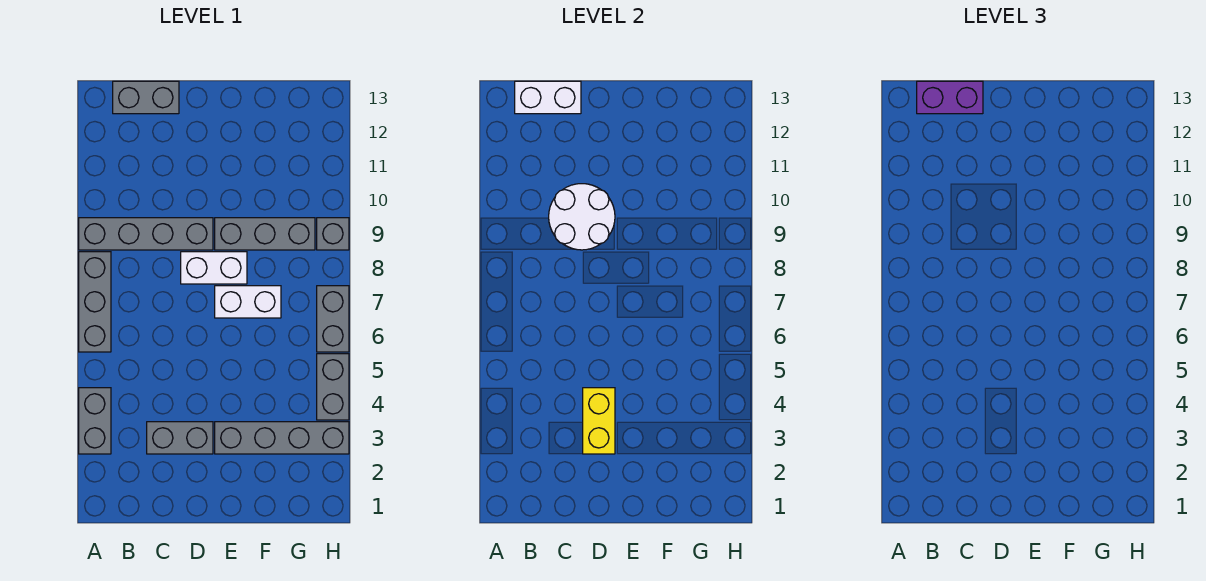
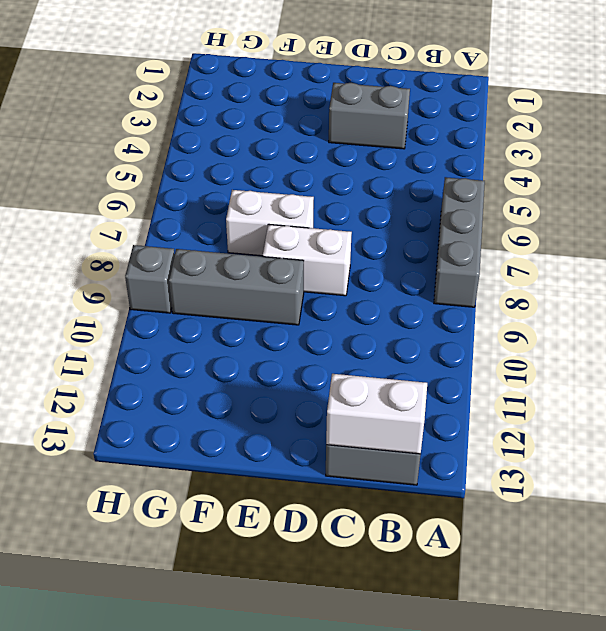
none -> grey 1x2 brick [79,388,111,454]
none -> grey 1x4 brick [79,218,213,250]
none -> grey 1x4 brick [215,422,349,454]

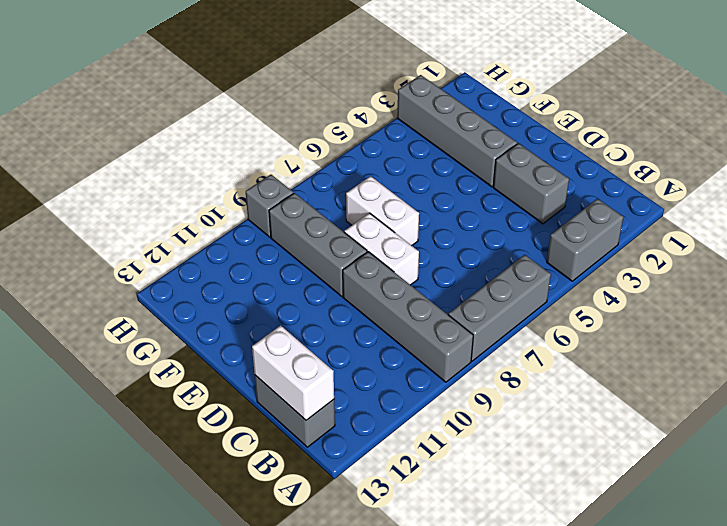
none -> grey 1x2 brick [317,354,349,420]
none -> grey 1x2 brick [317,286,349,352]
none -> white 2x2 round brick [549,184,615,250]

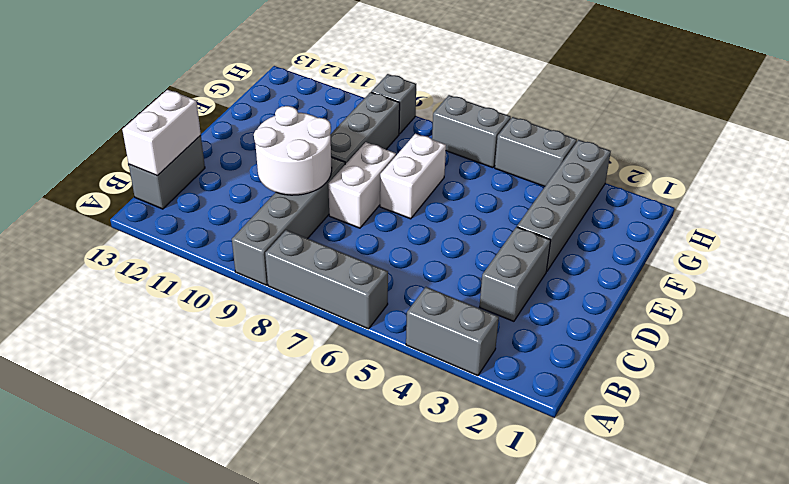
none -> yellow 1x2 brick [583,388,615,454]
none -> purple 1x2 brick [917,81,983,114]

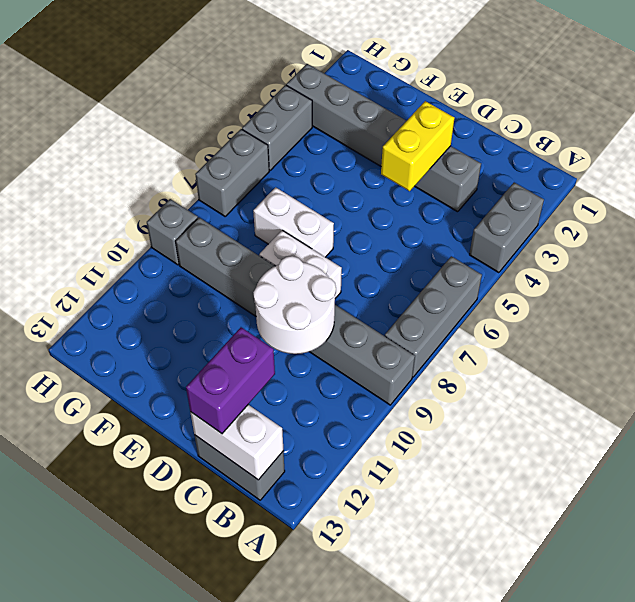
purple 1x2 brick [186,327,275,434] -> purple 1x2 brick turned to [917,81,983,114]

